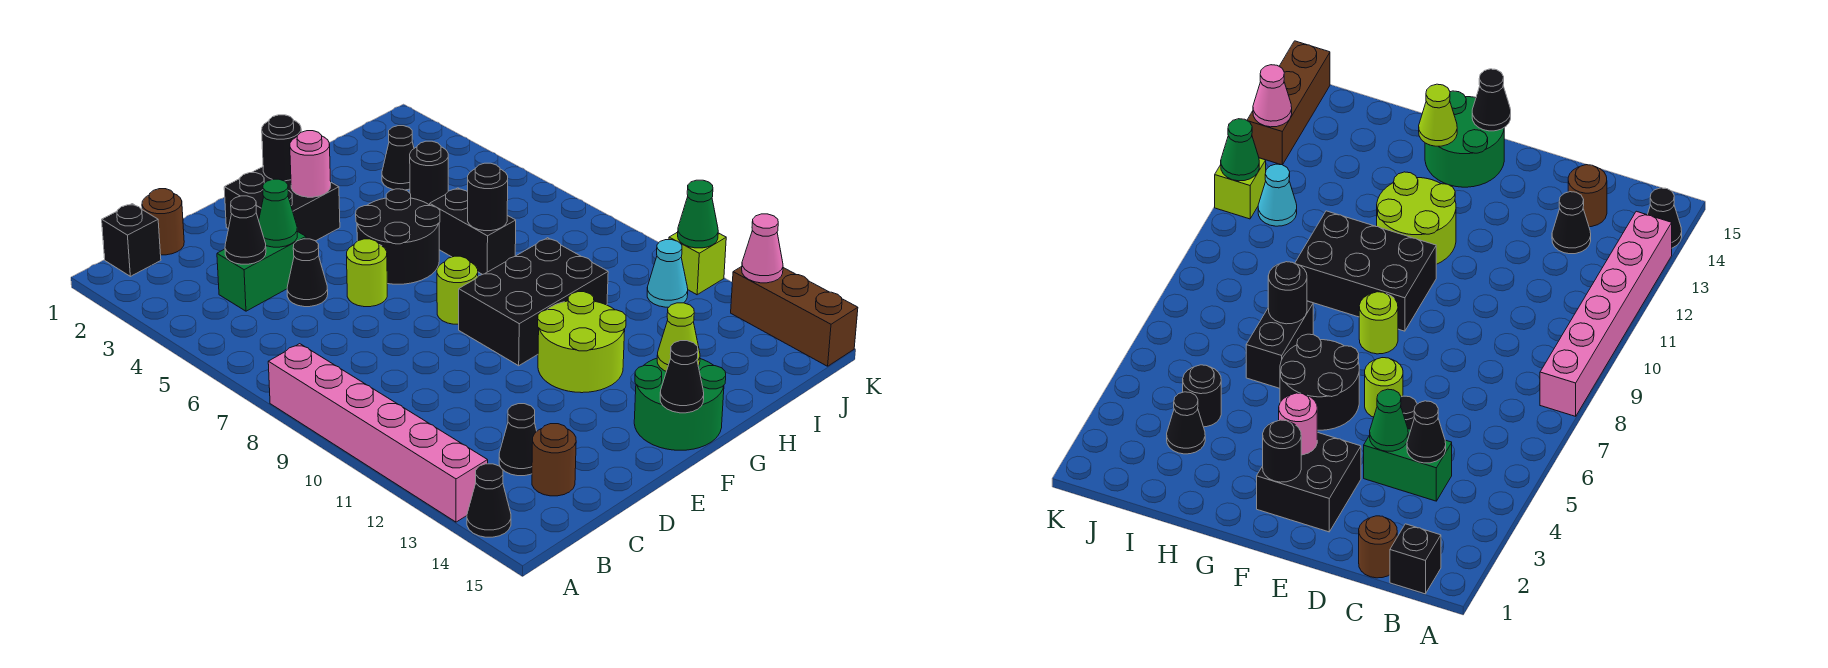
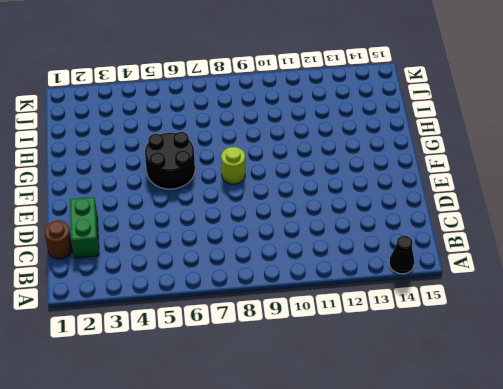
green 1x2 brick [70,197,99,258] -> green 1x2 brick moved to [217,231,306,311]
none -> pink 1x6 brick [268,344,488,522]
none -> black 1x1 brick [102,204,161,276]
none -> black 1x1 cone [499,404,537,476]
none -> brown 1x1 round brick [532,424,576,496]

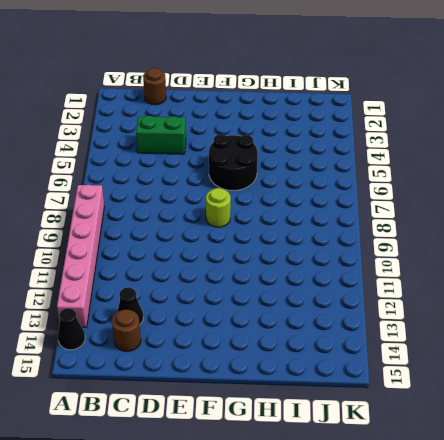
none -> black 1x1 brick [102,204,161,276]
none -> black 1x1 cone [287,239,328,307]
none -> black 2x2 brick [224,167,340,241]
none -> lime 1x1 round brick [347,239,387,307]

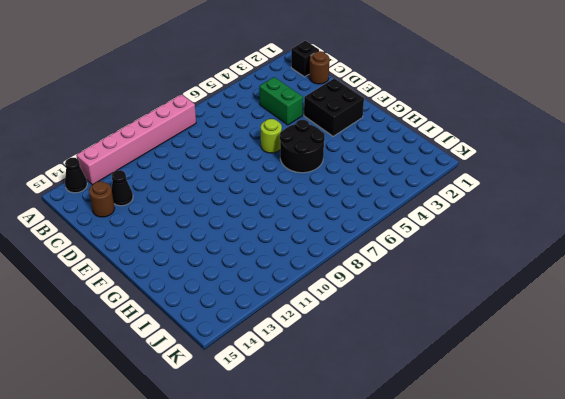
none -> black 1x1 cone [287,239,328,307]
none -> lime 1x1 round brick [437,256,478,324]
none -> black 2x3 brick [459,238,608,366]
none -> lime 2x2 round brick [538,292,626,393]

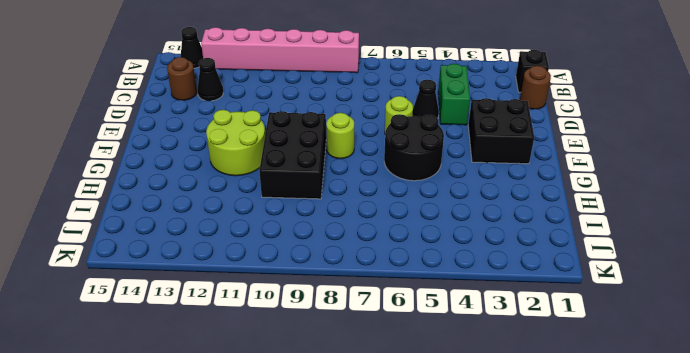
none -> green 2x2 round brick [634,358,726,450]
none -> black 1x2 brick [430,188,516,275]
none -> black 1x1 cone [382,126,414,190]
none -> black 1x1 round brick [410,141,448,205]

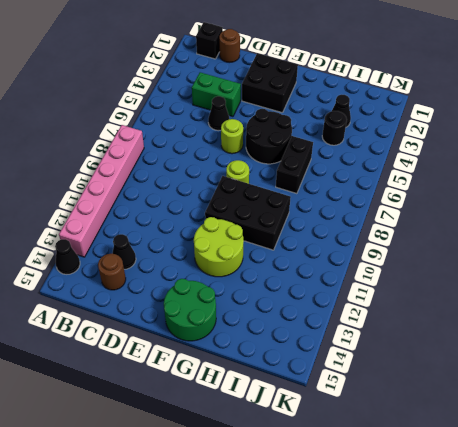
none -> cyan 1x1 cone [647,240,688,307]
none -> lime 1x1 brick [669,232,726,295]
none -> brown 1x3 brick [731,266,858,366]
none -> black 1x1 cone [225,196,266,264]

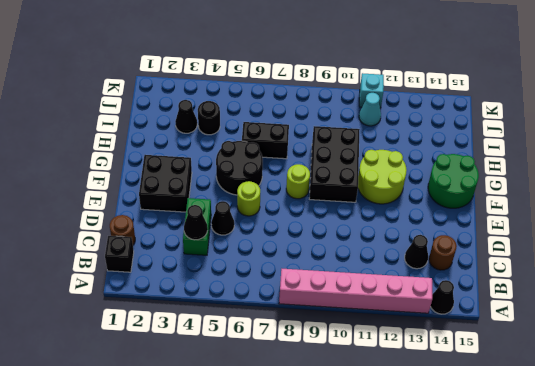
cyan 1x1 brick [359,73,384,108] -> lime 1x1 brick [669,232,726,295]
none -> brown 1x3 brick [731,266,858,366]
none -> green 1x1 cone [259,179,297,247]
none -> black 1x1 round brick [262,115,301,181]
none -> pink 1x1 round brick [290,131,331,197]

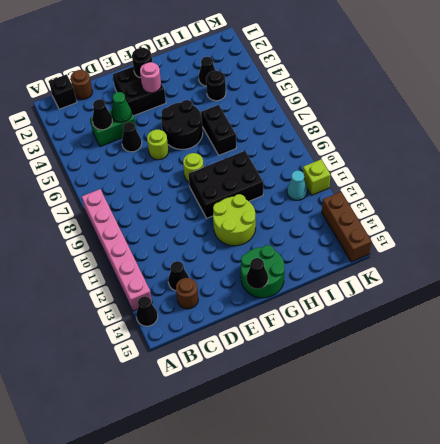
none -> lime 1x1 cone [657,303,700,371]
none -> black 1x1 round brick [468,163,508,231]
none -> green 1x1 cone [678,180,718,248]
none -> pink 1x1 cone [742,214,783,283]

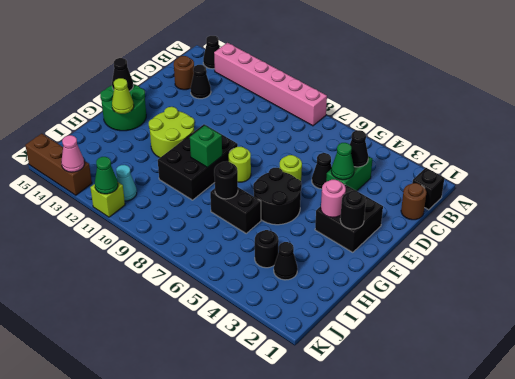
green 1x1 brick [190,126,222,168] -> none

